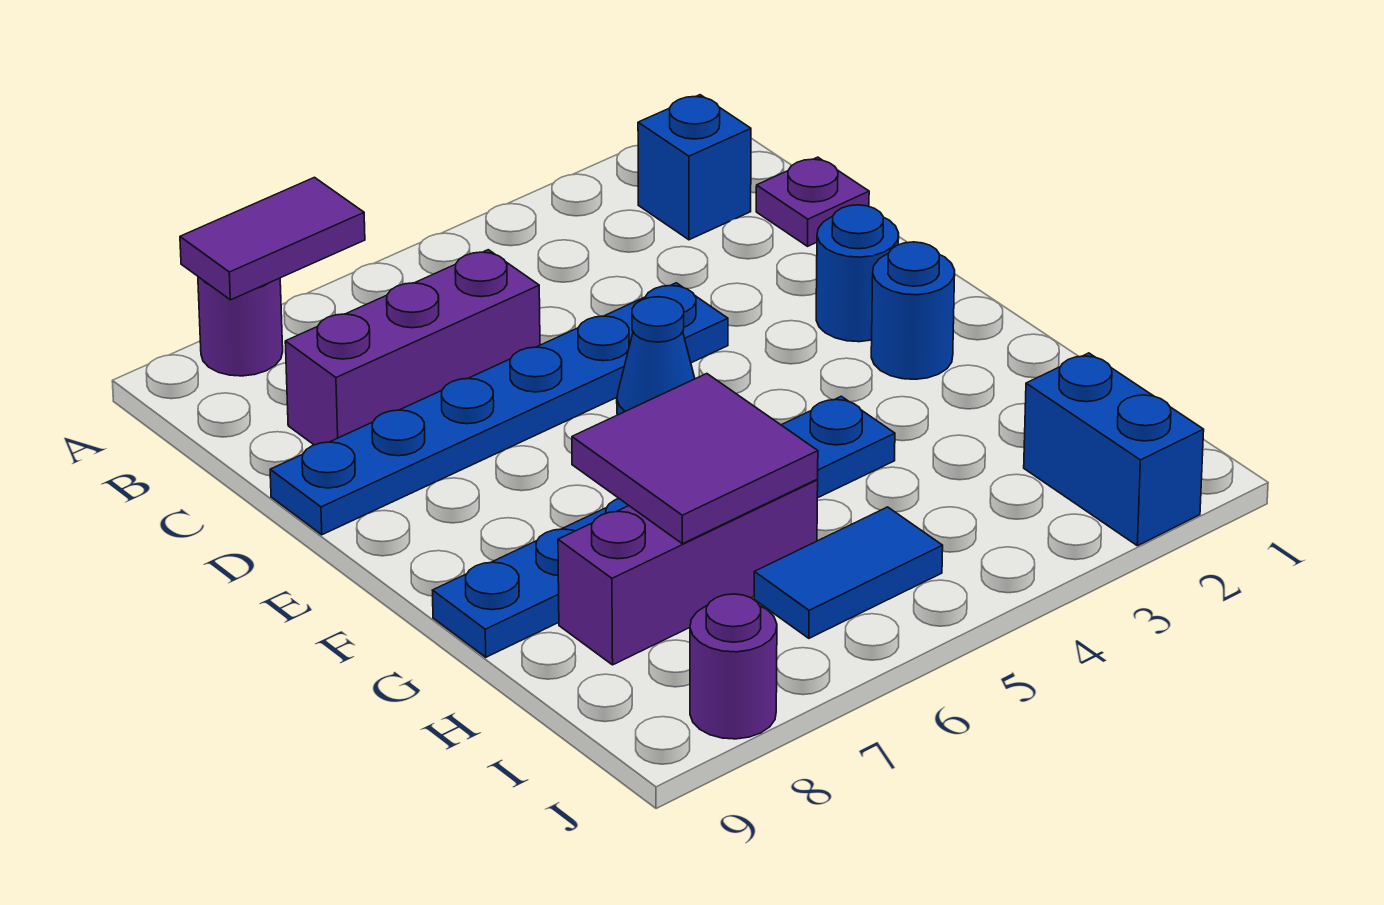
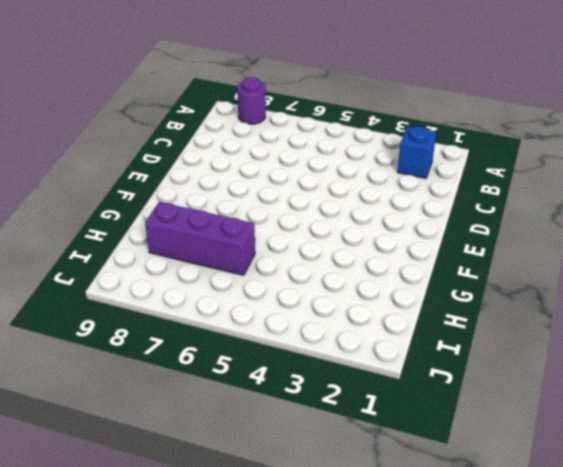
none -> purple 1x1 plate [756,157,869,246]
none -> purple 1x3 brick [285,250,540,445]
none -> blue 1x6 plate [270,283,728,535]

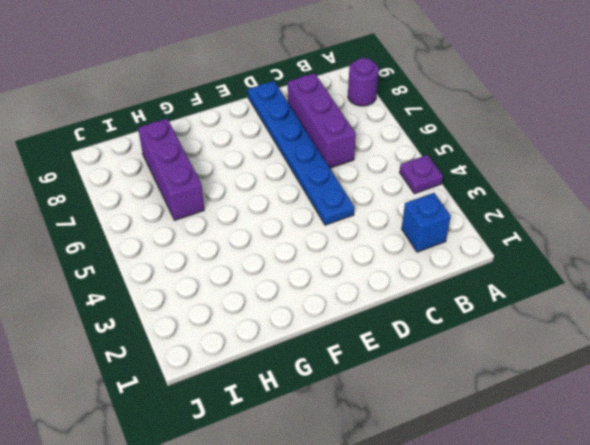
purple 1x1 plate [400,155,443,194] -> purple 1x1 plate moved to [756,157,869,246]
none -> blue 1x1 round brick [816,205,899,342]
none -> blue 1x1 cone [617,297,695,415]
none -> blue 1x1 round brick [871,242,955,379]

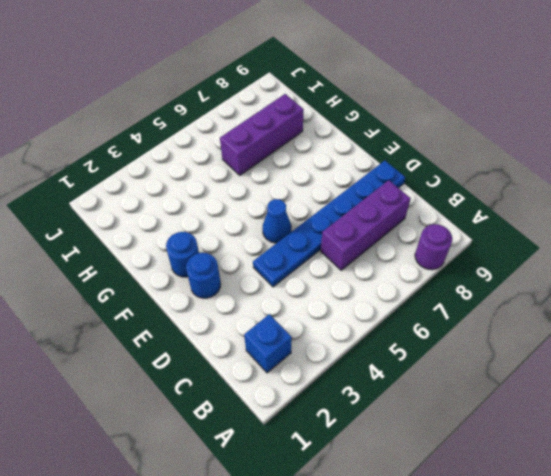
none -> purple 1x1 plate [756,157,869,246]
none -> blue 1x6 plate [432,396,895,657]
none -> blue 1x2 brick [1024,353,1204,546]

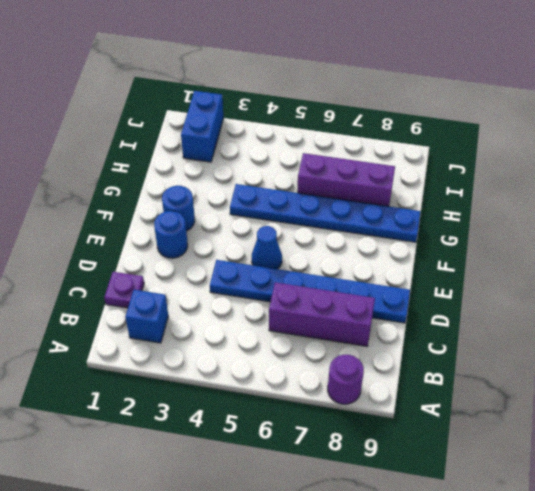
none -> blue 1x2 tile [754,507,943,638]
none -> purple 1x1 round brick [690,594,777,739]
none -> purple 1x2 tile [180,177,365,300]

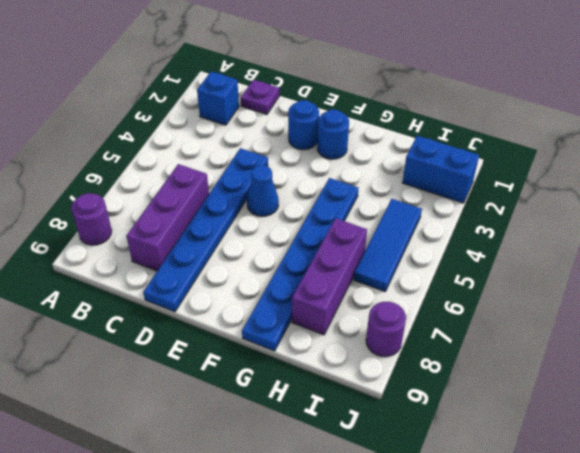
blue 1x3 tile [354,199,422,291] -> blue 1x2 tile [754,507,943,638]
none -> purple 1x2 tile [180,177,365,300]
none -> purple 2x2 tile [572,374,818,544]

